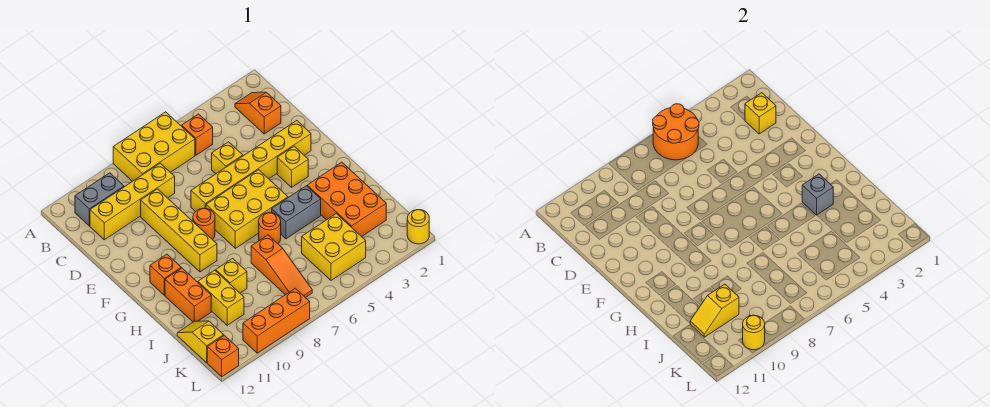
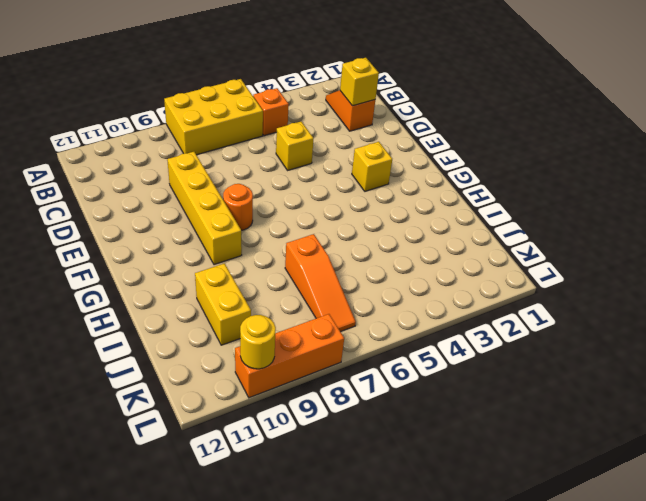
none -> grey 1x2 brick [75,173,124,226]
none -> yellow 1x4 brick [90,163,175,240]
none -> yellow 1x6 brick [191,121,311,212]

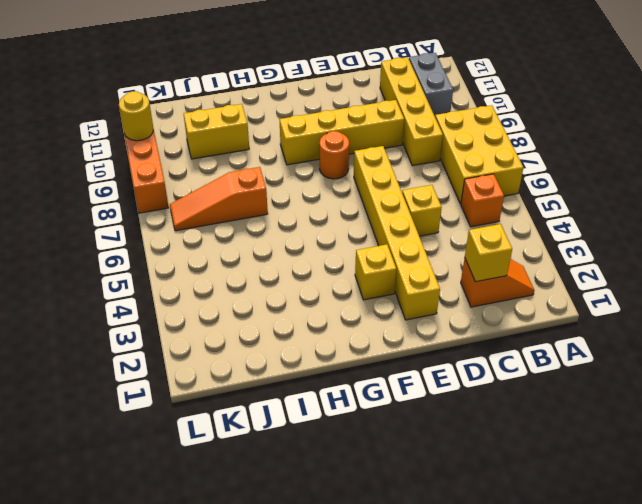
none -> yellow 2x3 brick [206,170,288,248]
none -> orange 1x1 brick [150,254,181,295]
none -> orange 2x3 brick [307,162,386,237]

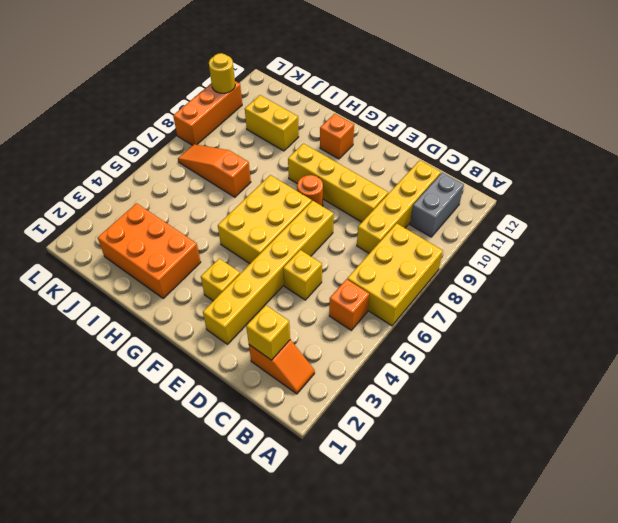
none -> grey 1x2 brick [272,186,321,239]
none -> orange 1x1 round brick [259,213,281,244]
none -> orange 1x2 brick [165,268,211,322]

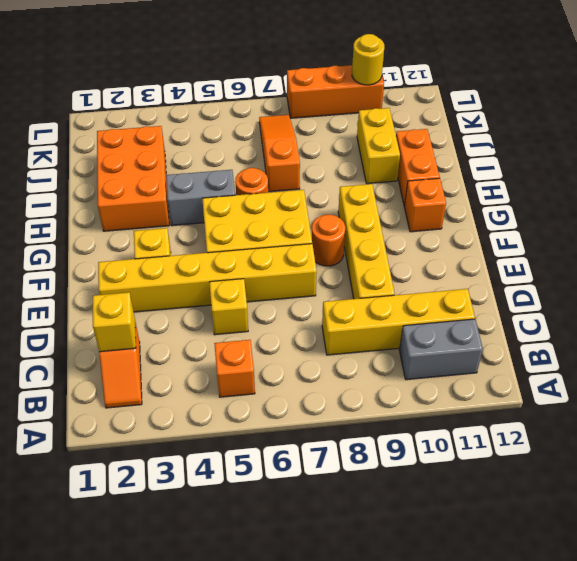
none -> yellow 2x3 brick [113,112,195,181]
none -> yellow 1x1 brick [216,259,247,293]
none -> yellow 2x2 brick [302,214,366,280]

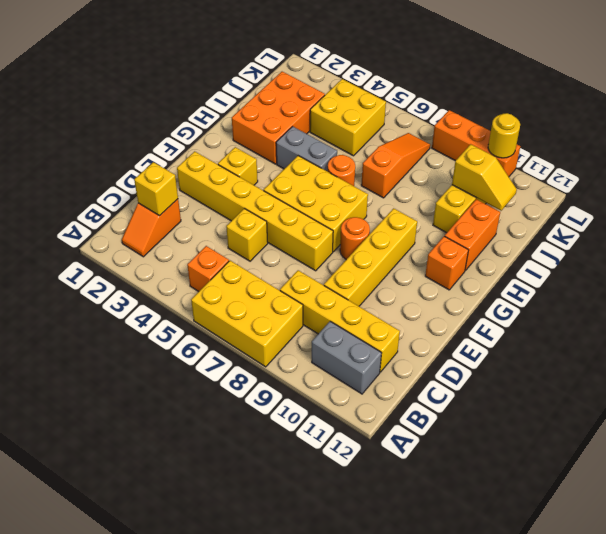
none -> yellow 1x1 brick [216,259,247,293]
none -> yellow 1x2 slope [177,321,224,363]
none -> yellow 1x1 round brick [407,210,429,244]

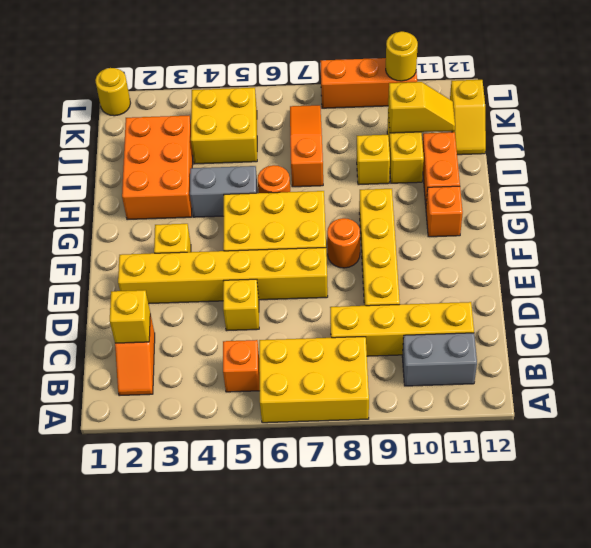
none -> orange 1x1 brick [207,335,239,377]
none -> orange 2x2 round brick [653,104,699,160]
none -> grey 1x1 brick [802,174,833,215]

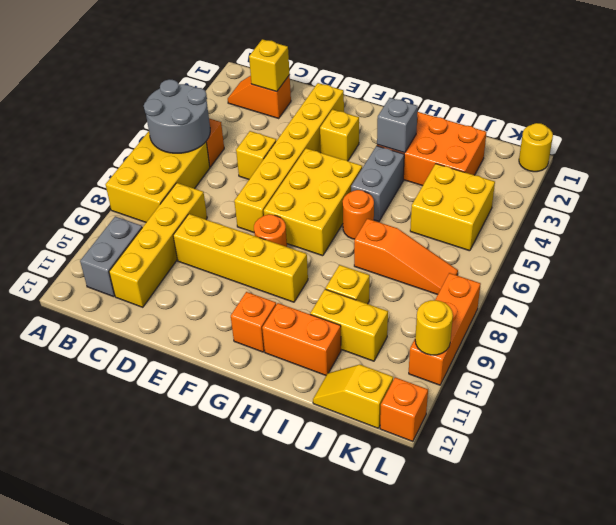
grey 2x2 round brick [144,79,210,153] -> orange 2x2 round brick [653,104,699,160]
none -> yellow 1x2 slope [690,284,739,337]

